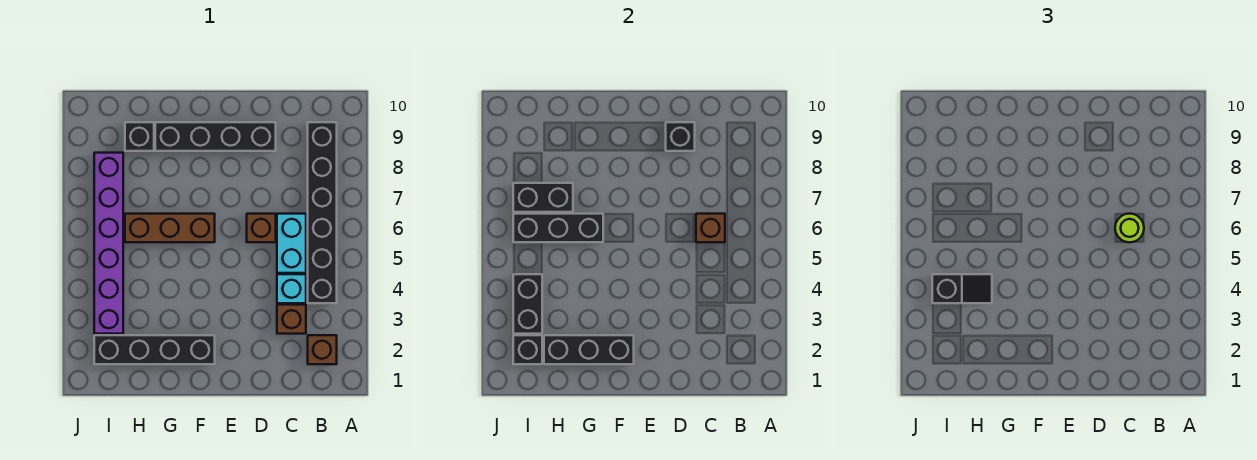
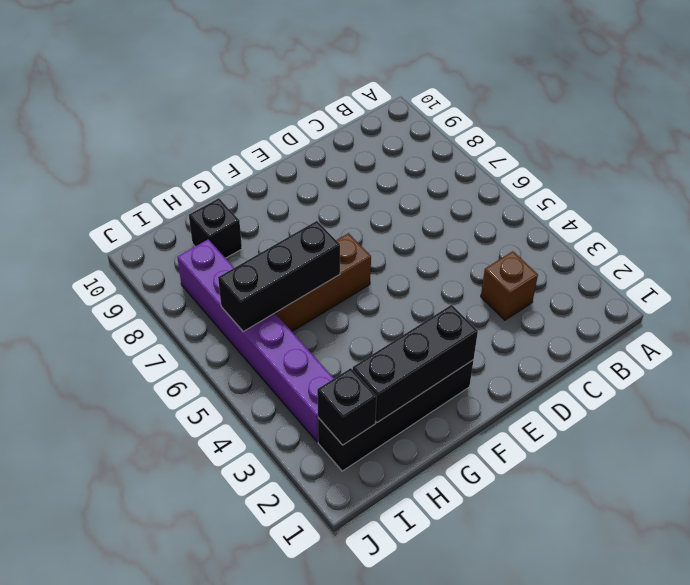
none -> brown 1x1 brick [308,335,337,364]
none -> black 1x6 brick [308,122,337,303]
none -> cyan 1x1 brick [277,274,306,303]

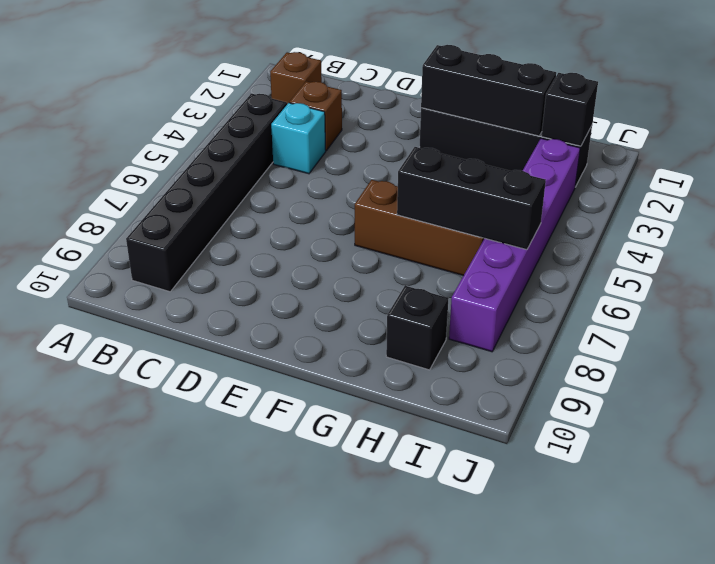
none -> cyan 1x2 brick [277,214,306,273]
none -> brown 1x1 brick [247,214,276,242]
none -> black 1x4 brick [155,122,276,151]

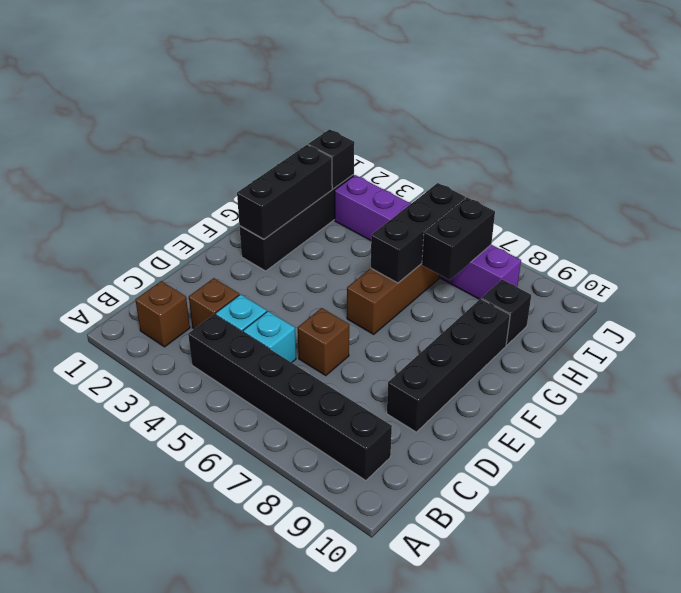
cyan 1x1 brick [243,311,296,363] -> cyan 1x2 brick [277,214,306,273]
none -> brown 1x1 brick [696,214,725,242]
none -> black 1x1 brick [666,122,695,151]
none -> black 1x2 brick [513,274,542,334]

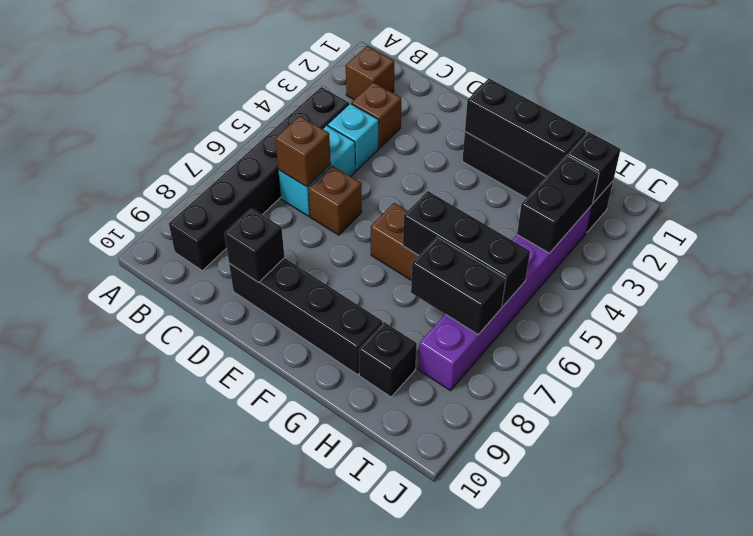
none -> lime 1x1 round brick [1115,214,1144,242]
none -> black 1x2 slope [932,274,992,303]

